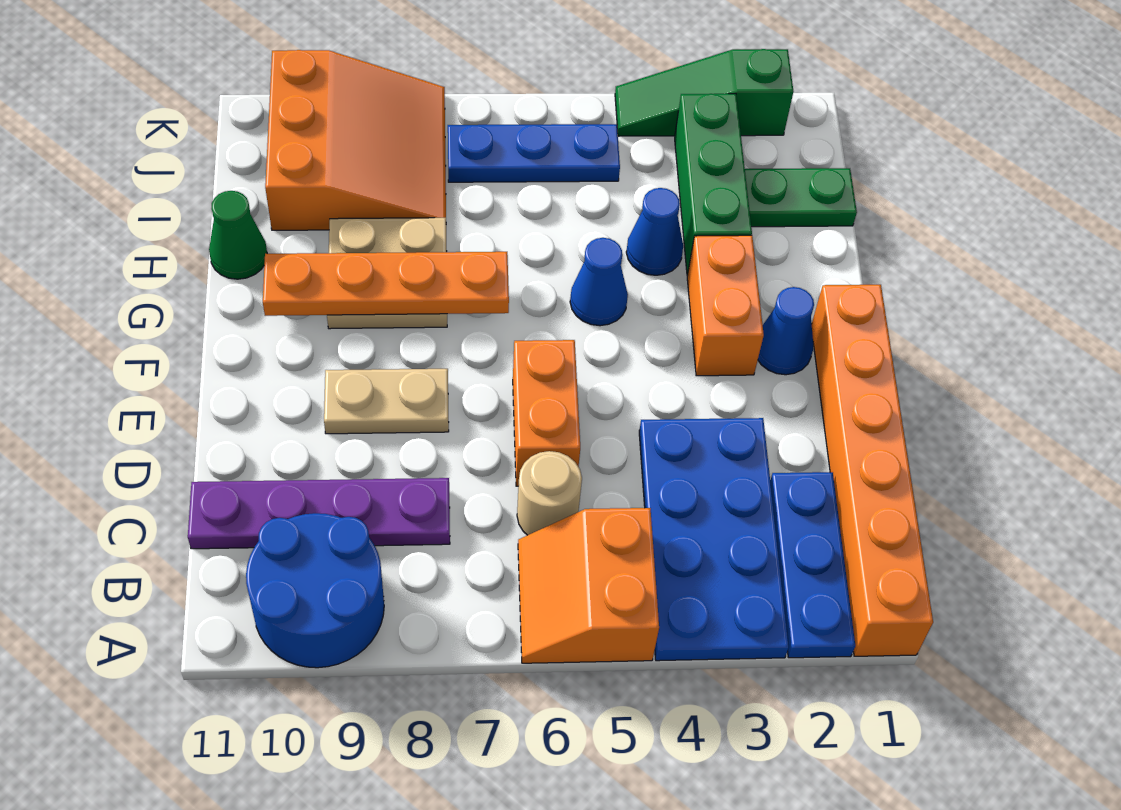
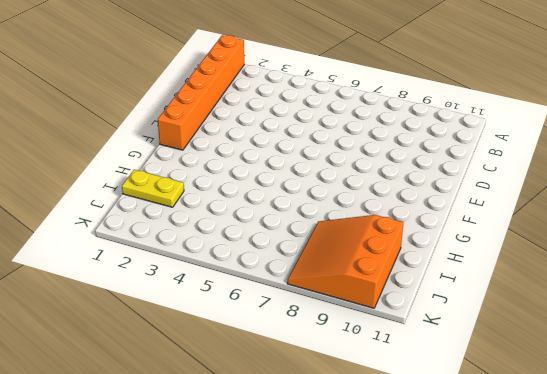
yellow 1x2 plate [122,170,184,207] -> green 1x2 plate [745,168,857,227]
none -> blue 1x3 plate [770,472,855,658]
none -> blue 2x4 plate [639,418,789,661]
none -> orange 2x2 slope [518,508,659,663]

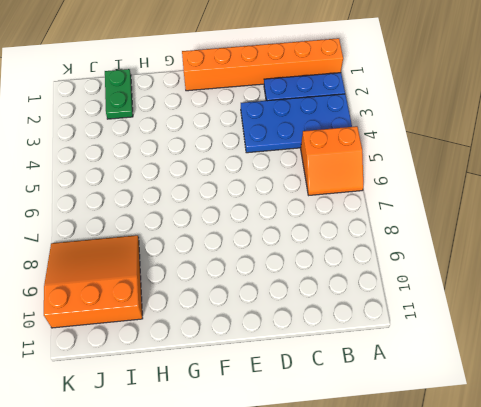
none -> blue 2x2 round brick [246,513,384,668]
none -> tan 1x1 round brick [517,451,582,535]
none -> purple 1x4 plate [188,478,450,549]

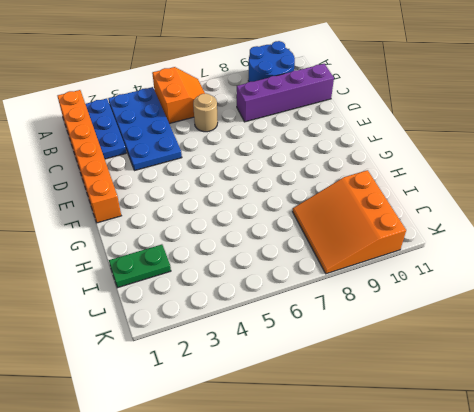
purple 1x4 brick [237,64,334,122] -> purple 1x4 plate [188,478,450,549]
none -> orange 1x2 brick [513,340,580,486]
none -> tan 1x2 plate [324,369,449,434]
none -> blue 1x1 cone [758,287,814,375]

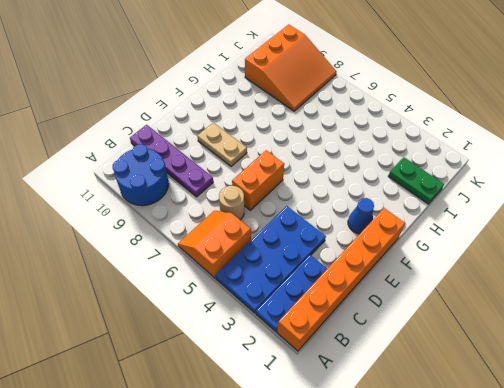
none -> orange 1x2 brick [687,235,764,376]
none -> blue 1x1 cone [570,238,628,326]
none -> tan 2x2 plate [327,218,447,329]

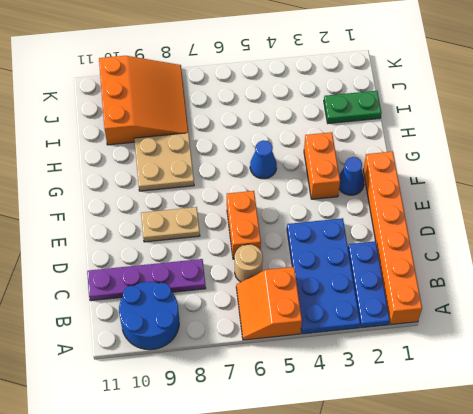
none -> green 1x3 brick [675,94,752,275]
none -> blue 1x1 cone [626,188,683,275]
none -> green 1x1 cone [209,191,267,279]

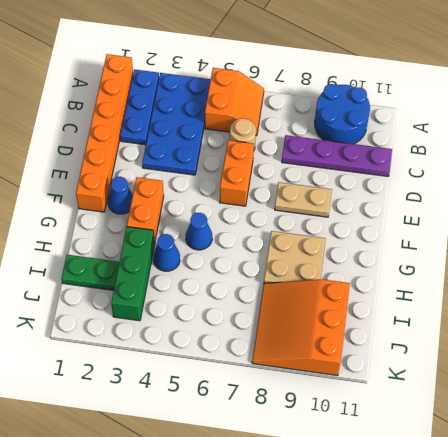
none -> green 1x1 cone [209,191,267,279]
none -> blue 1x3 plate [448,124,620,182]
none -> green 1x3 slope [615,49,793,136]

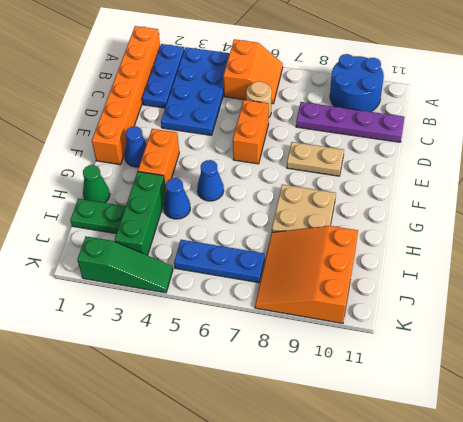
green 1x1 cone [83,165,110,203] -> green 1x1 cone moved to [209,191,267,279]
none -> orange 1x4 plate [263,252,509,316]

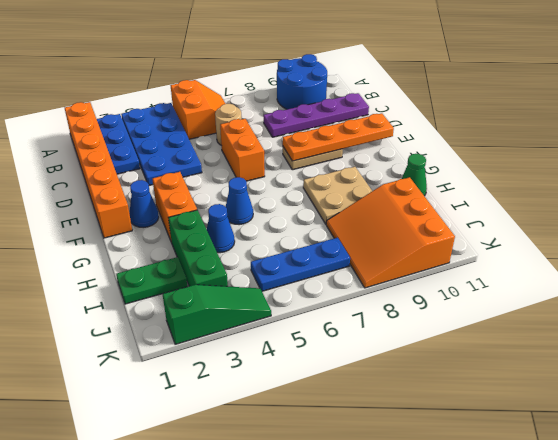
orange 1x4 plate [283,113,394,161] -> orange 1x4 plate moved to [263,252,509,316]

